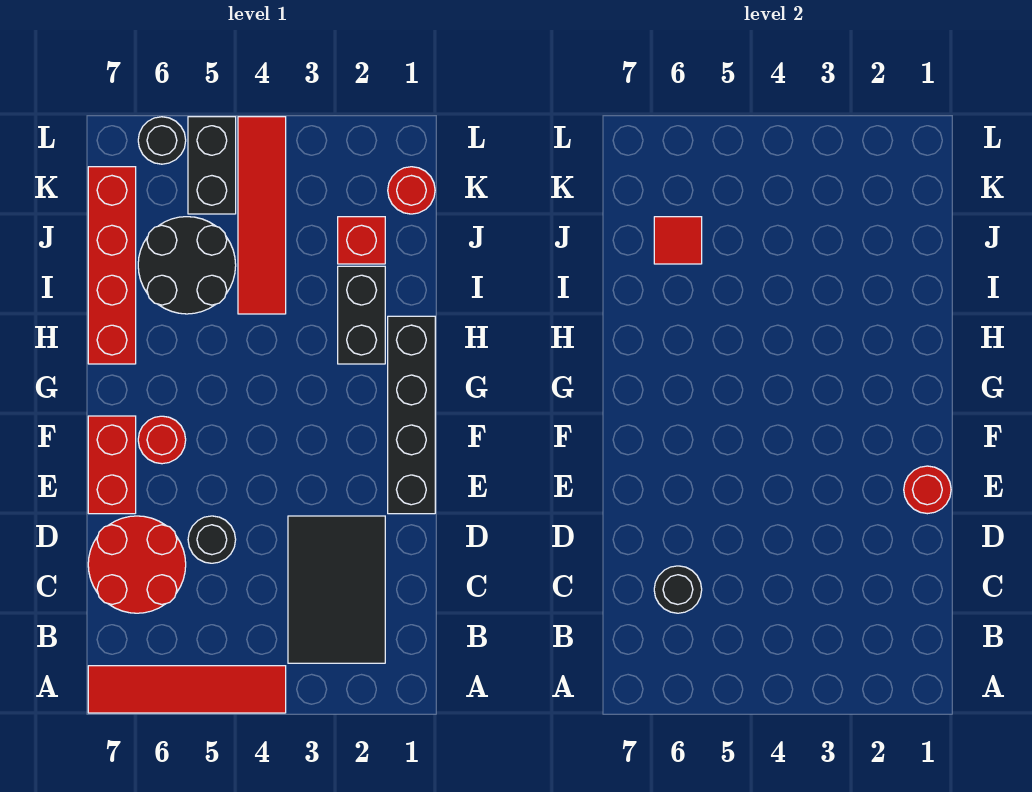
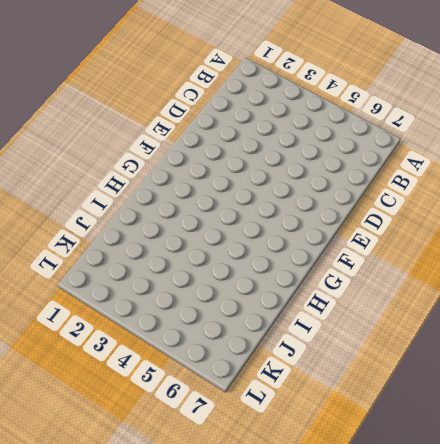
none -> red 1x4 tile [88,666,286,713]
none -> black 2x3 tile [288,516,385,663]
none -> red 2x2 round brick [88,516,186,613]

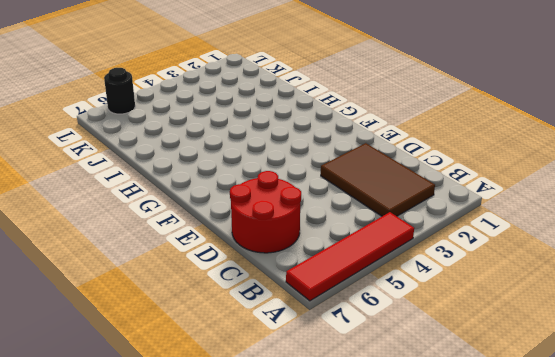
brown 2x3 tile [321,143,435,216] -> black 2x3 tile [288,516,385,663]
none -> black 1x1 round brick [188,516,236,563]
none -> black 1x4 brick [388,316,435,514]
none -> red 1x2 brick [88,416,136,514]

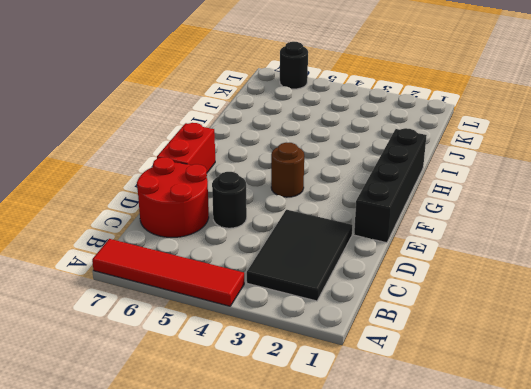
brown 1x1 round brick [271,143,304,197] -> none
none -> red 1x1 round brick [138,416,186,464]
none -> black 1x2 brick [338,266,385,364]
none -> red 1x4 brick [88,167,136,364]

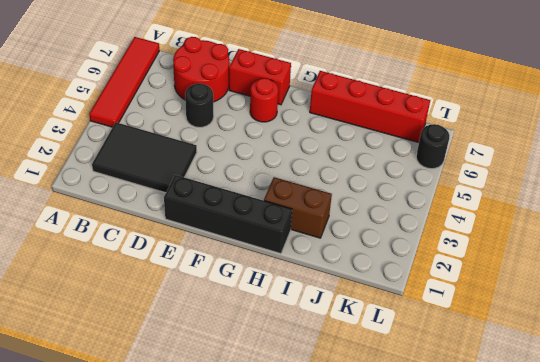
brown 1x2 brick [264,177,332,238] -> black 1x2 brick [338,266,385,364]
none -> red 1x4 tile [238,117,286,314]
none -> black 2x2 round brick [138,217,236,314]
none -> red 1x1 brick [338,217,385,264]

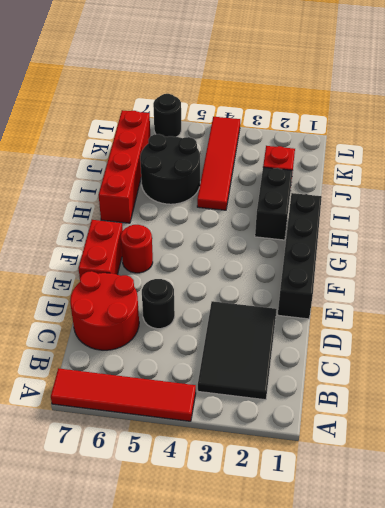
none -> red 1x1 round brick [388,167,435,214]
none -> black 1x2 brick [188,117,236,214]
none -> black 1x1 round brick [654,566,702,613]

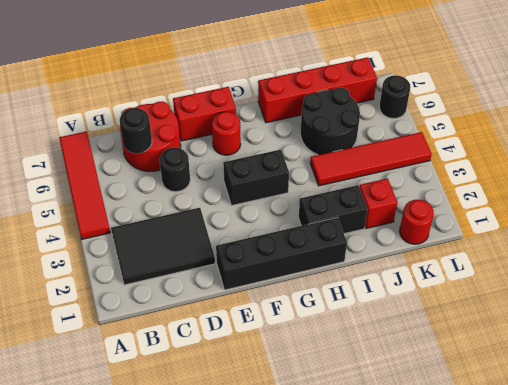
black 1x2 brick [223,150,289,205] -> black 1x2 brick moved to [188,117,236,214]
none -> red 1x1 round brick [904,466,951,514]
none -> red 1x1 tile [654,217,702,264]

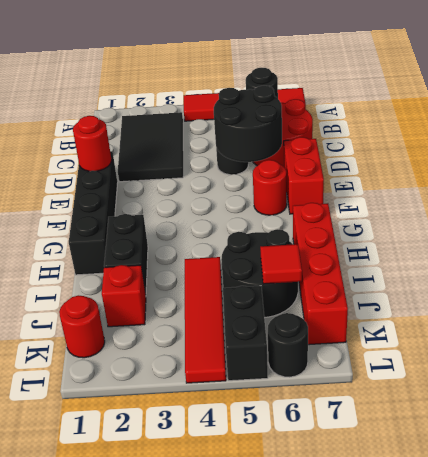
black 2x2 round brick [214,86,282,162] -> none

